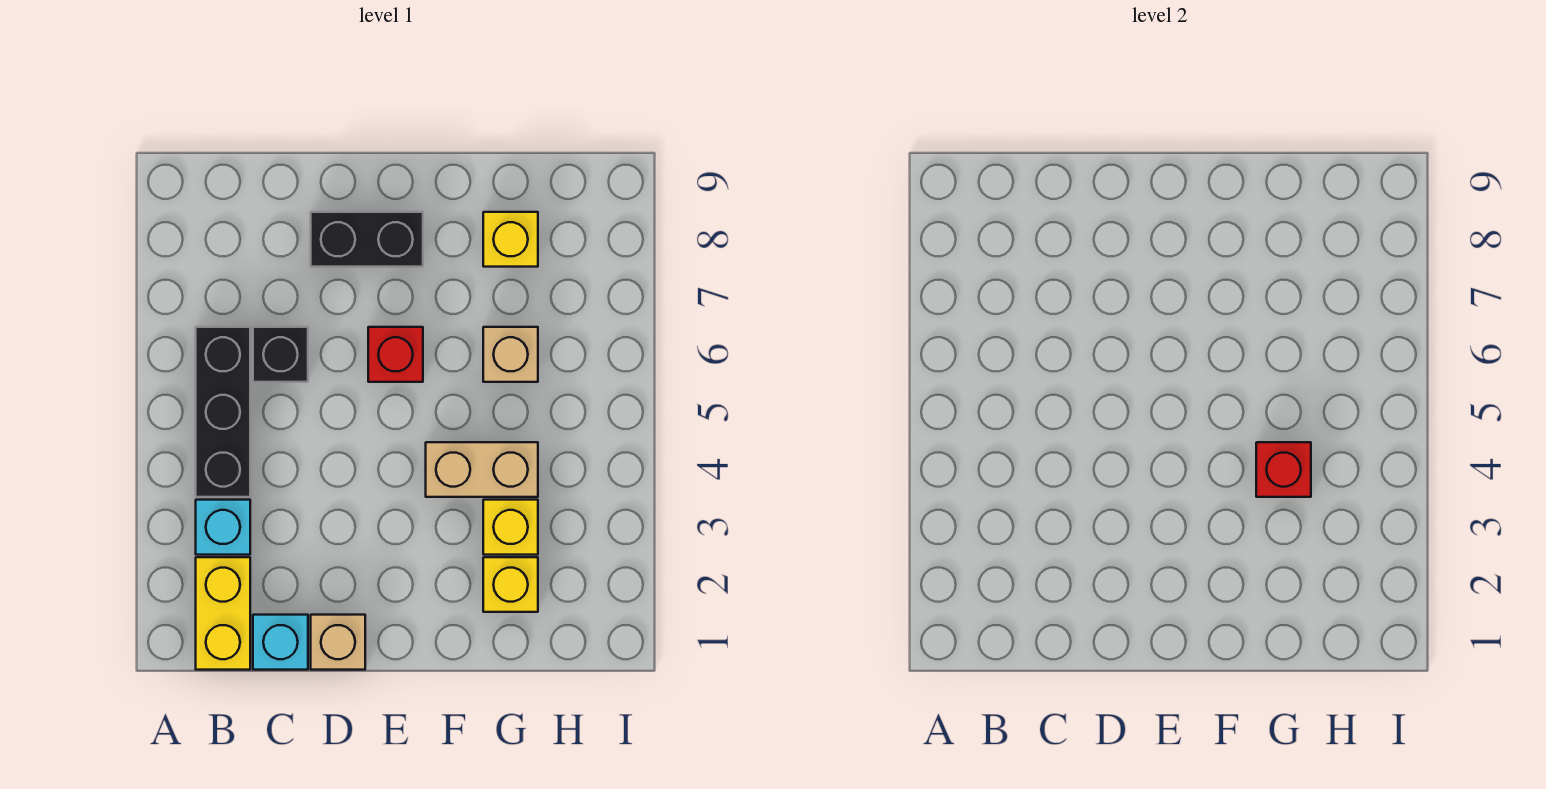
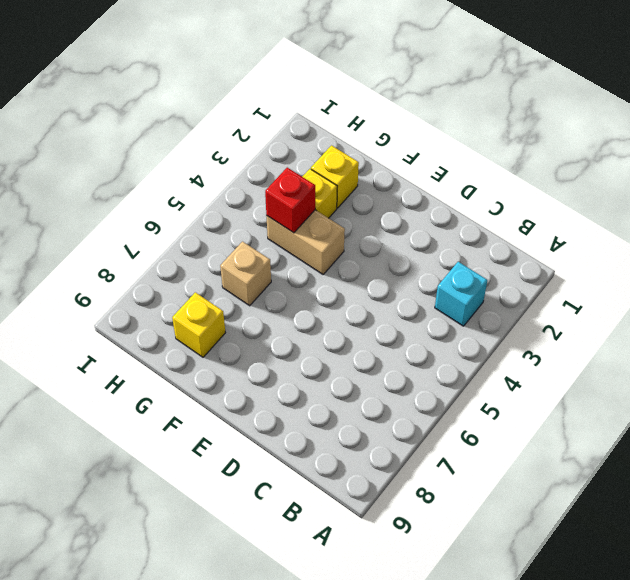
none -> yellow 1x2 brick [196,557,250,670]
none -> black 1x3 brick [196,327,250,497]
none -> cyan 1x1 brick [253,615,308,670]

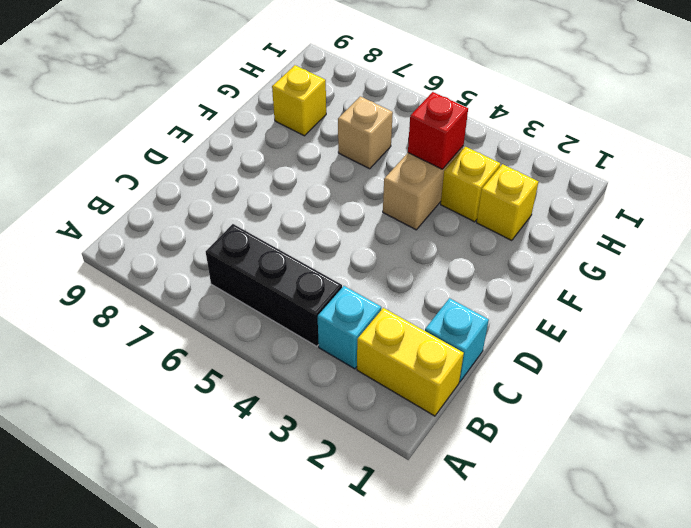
none -> black 1x1 brick [253,327,308,382]
none -> tan 1x1 brick [311,615,365,670]
none -> black 1x2 brick [311,212,423,267]

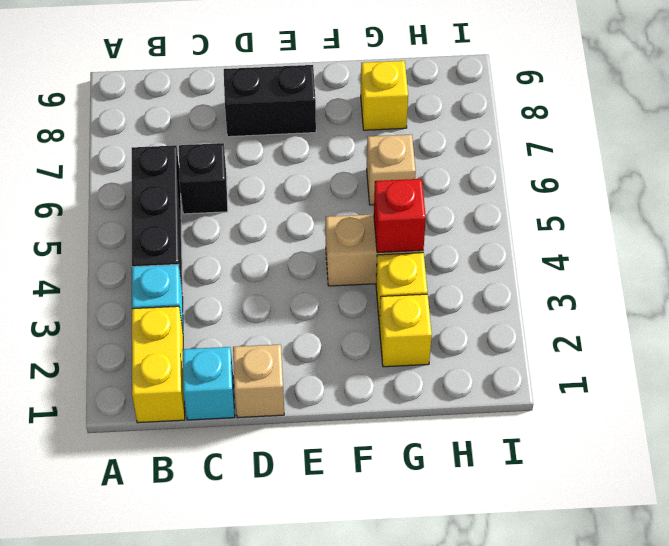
none -> red 1x1 brick [368,327,423,382]

